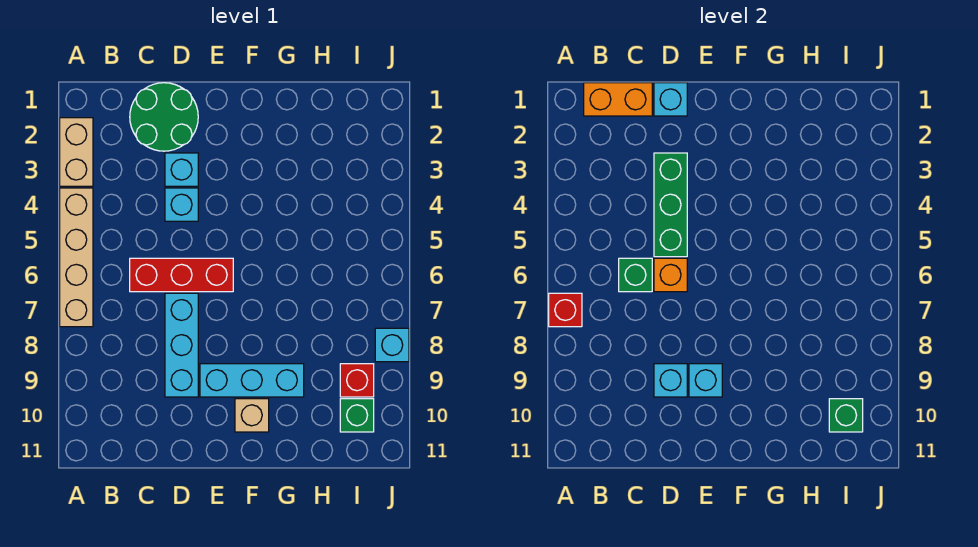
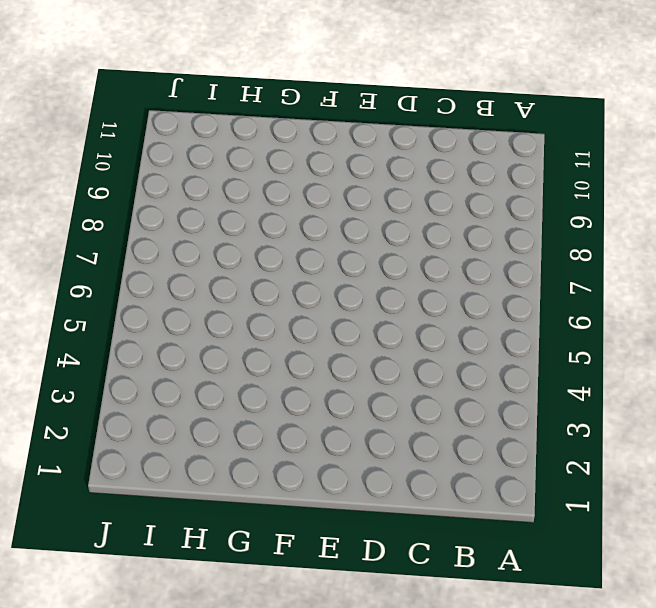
none -> tan 1x2 brick [60,118,93,186]
none -> tan 1x4 brick [60,188,93,327]
none -> green 2x2 round brick [130,83,198,151]

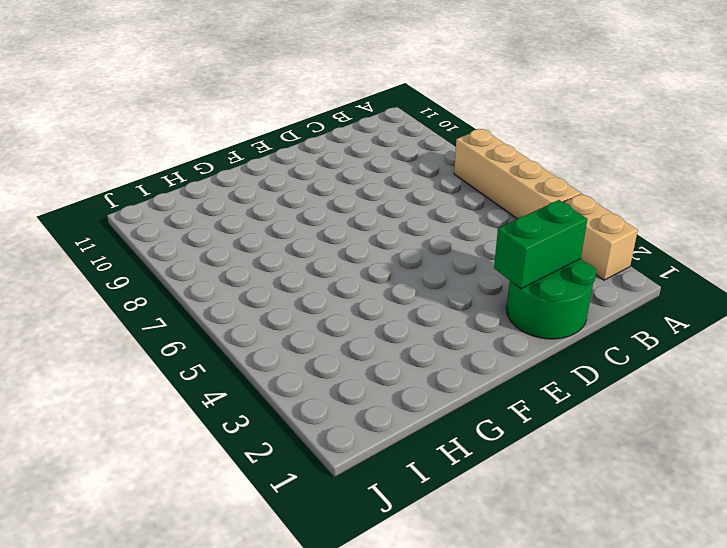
green 1x2 brick [494,200,588,289] -> none
none -> red 1x3 brick [130,258,233,292]
none -> cyan 1x1 brick [165,153,198,186]
none -> cyan 1x1 brick [165,188,198,221]

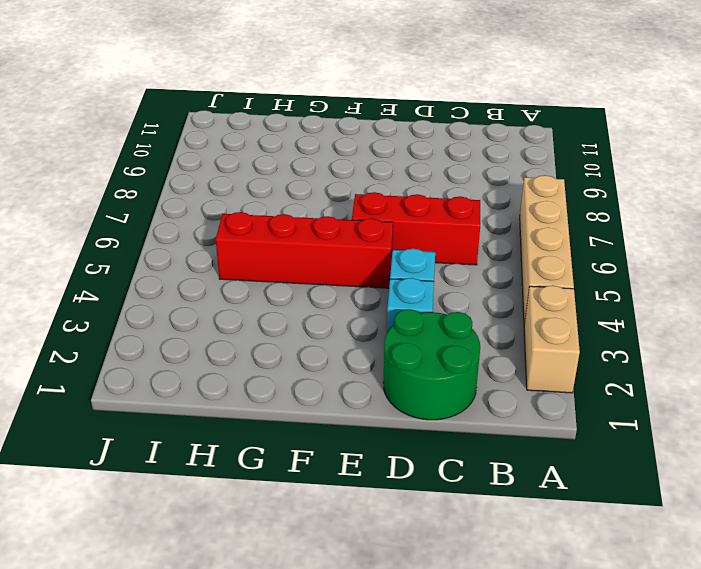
red 1x4 brick [216,212,393,288] -> none
none -> cyan 1x3 brick [165,293,198,397]
none -> cyan 1x3 brick [200,364,304,397]
none -> tan 1x1 brick [235,399,269,432]

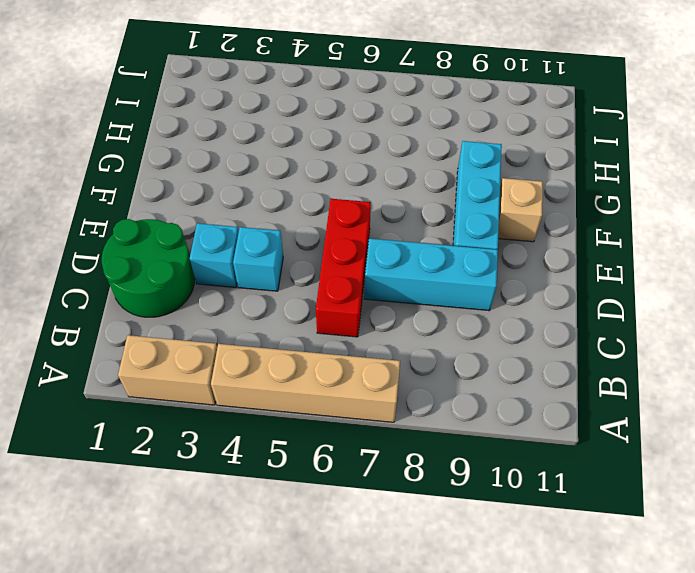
none -> red 1x1 brick [340,364,374,397]
none -> green 1x1 brick [340,399,374,432]
none -> cyan 1x1 brick [375,328,409,362]

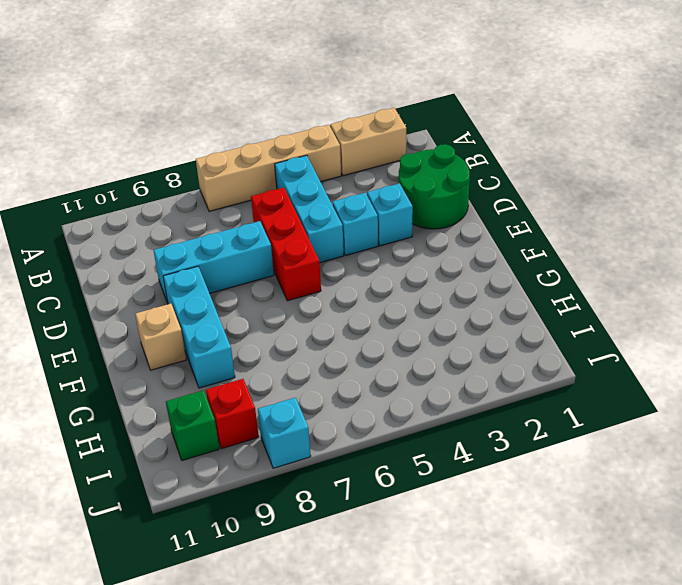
cyan 1x3 brick [275,155,344,263] -> none
none -> red 1x1 brick [549,293,582,327]
none -> orange 1x2 brick [584,83,652,116]
none -> green 1x1 brick [619,258,652,292]

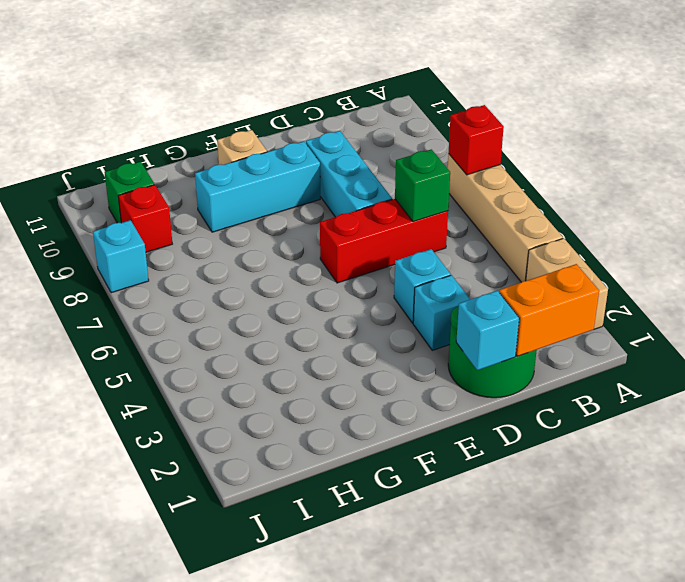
none -> green 1x3 brick [654,153,687,257]
none -> orange 1x1 brick [654,258,687,292]
none -> cyan 1x1 brick [654,364,687,397]

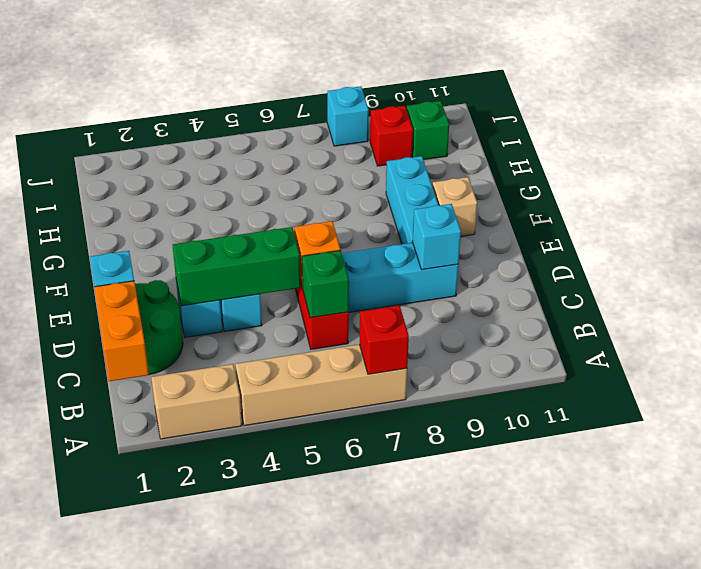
none -> cyan 1x1 brick [689,364,722,397]
none -> green 1x1 brick [829,399,863,432]

